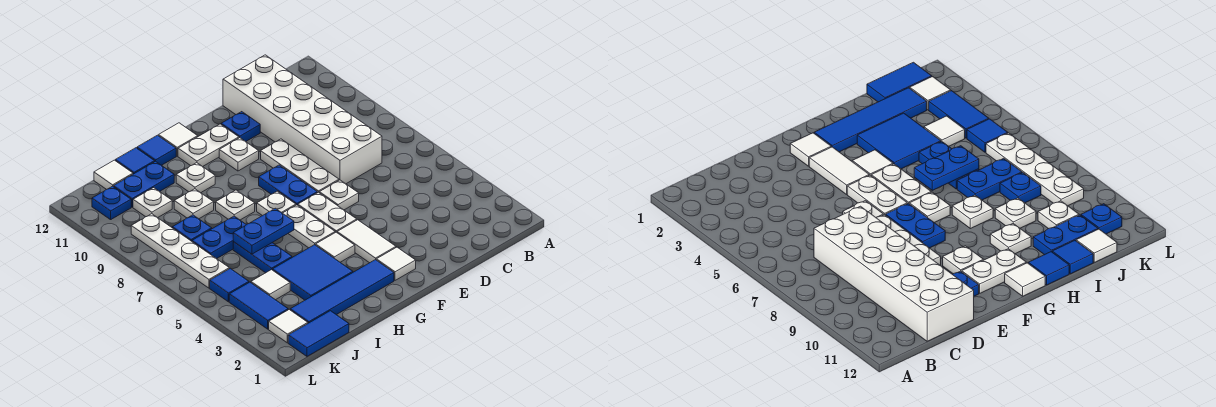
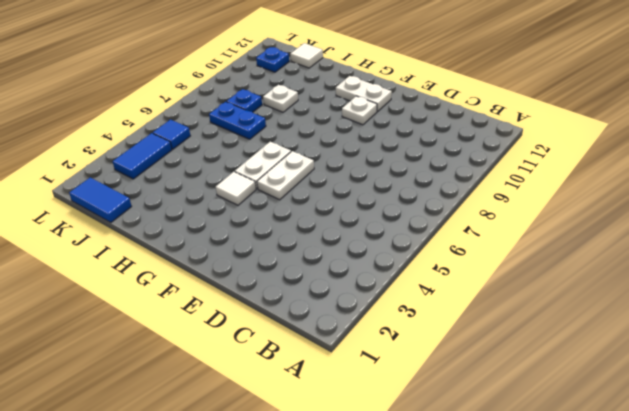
none -> white 2x6 brick [223,55,382,184]
none -> white 1x1 plate [319,180,359,210]
none -> white 1x3 plate [261,139,339,193]
none -> blue 1x1 plate [221,112,260,142]

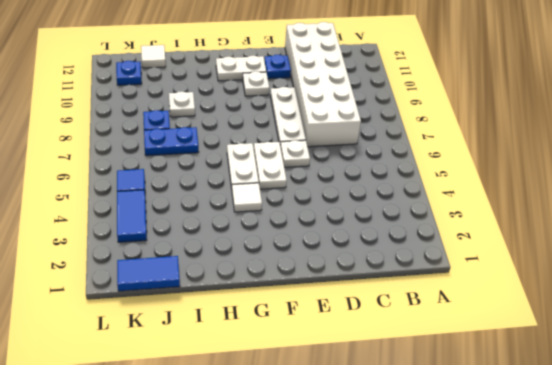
none -> white 1x1 tile [376,247,416,280]
none -> white 1x2 tile [337,220,396,263]
none -> blue 1x2 plate [259,165,317,205]
none -> blue 1x4 tile [290,260,394,323]

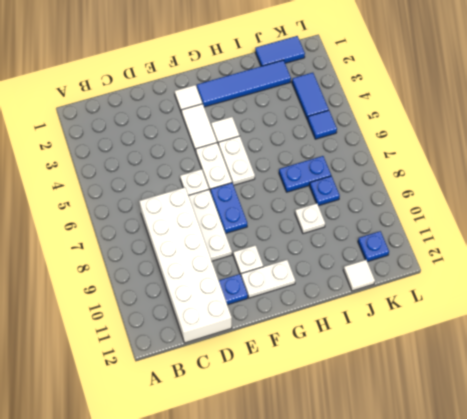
none -> white 1x1 plate [257,191,296,216]
none -> white 1x1 tile [159,123,198,156]
none -> blue 2x2 tile [273,245,353,300]
none -> white 1x1 plate [216,190,255,220]

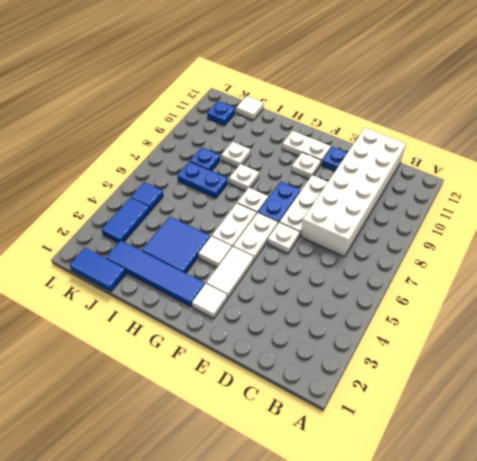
none -> white 1x1 tile [159,123,198,156]
none -> white 1x1 plate [176,163,215,193]
none -> blue 1x1 tile [137,135,176,165]
none -> blue 1x2 plate [233,242,292,273]

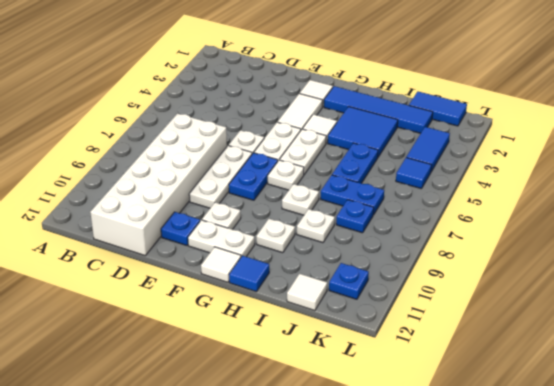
none -> blue 1x2 plate [114,161,174,207]
none -> blue 1x1 tile [115,148,155,174]
none -> white 1x1 tile [251,270,290,300]
none -> white 1x1 plate [133,188,172,218]

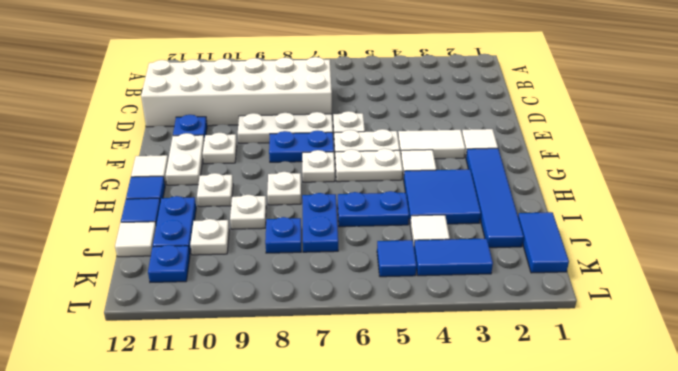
none -> white 1x1 tile [269,310,308,343]
none -> white 1x4 plate [131,214,229,288]
none -> blue 1x2 plate [233,208,294,254]

